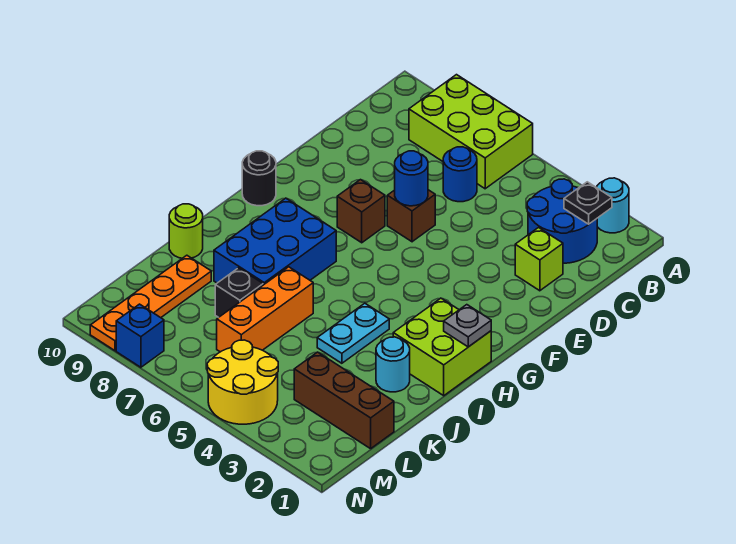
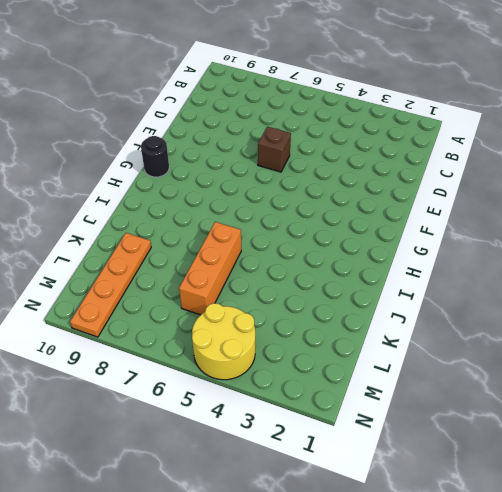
none -> cyan 1x1 round brick [596,178,629,233]
none -> lime 2x3 brick [409,75,533,189]
none -> blue 2x2 round brick [527,179,597,263]

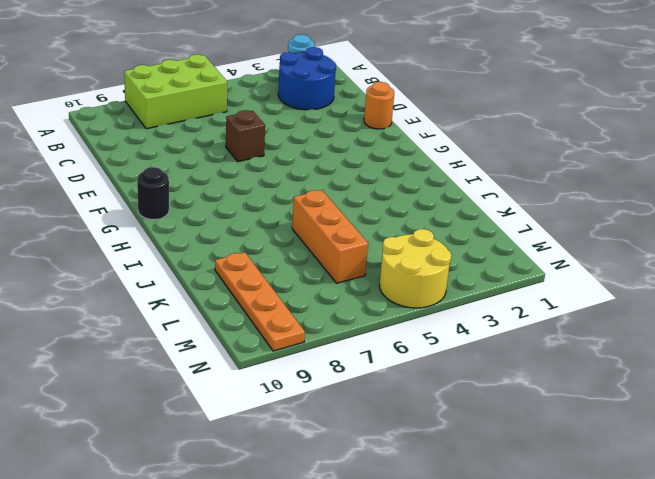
orange 1x1 round brick [364,82,394,129] -> none
none -> blue 1x1 round brick [443,147,477,202]
none -> lime 1x1 brick [515,228,563,291]
none -> brown 1x1 brick [337,180,385,243]

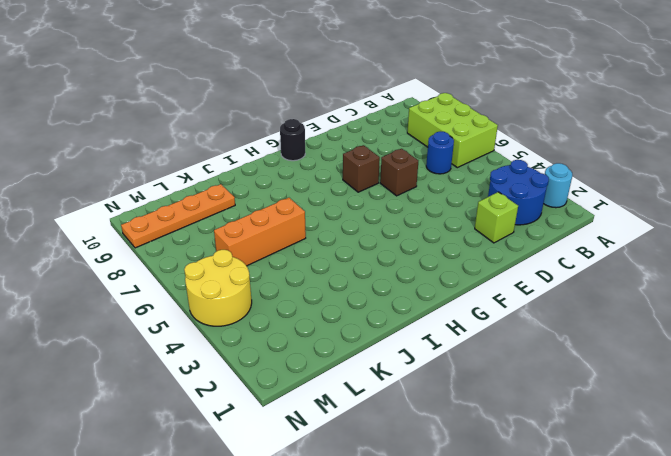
none -> lime 2x2 brick [393,298,491,396]
none -> blue 2x3 brick [214,198,336,285]
none -> cyan 1x2 plate [317,303,389,363]

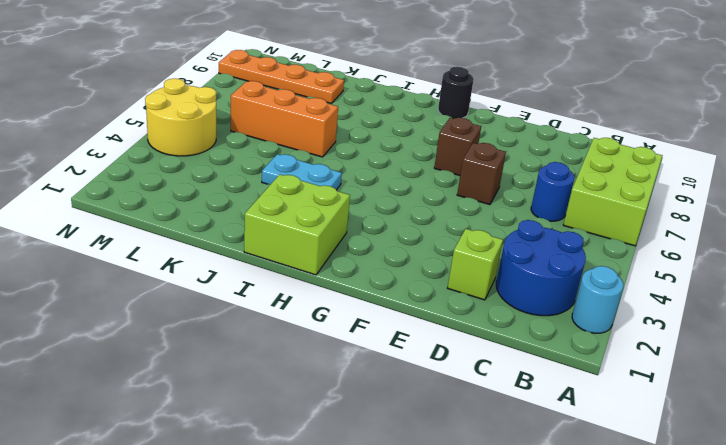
none -> blue 2x3 brick [214,198,336,285]
none -> cyan 1x1 round brick [376,337,410,392]
none -> lime 1x1 round brick [169,204,203,258]

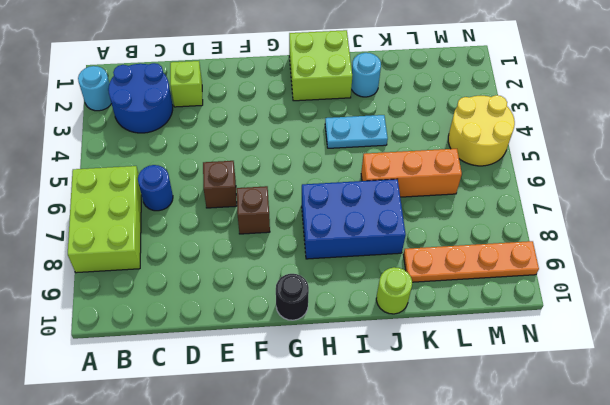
none -> black 1x1 brick [215,268,263,317]
none -> brown 1x3 brick [294,352,394,449]
none -> blue 1x1 brick [116,304,164,367]

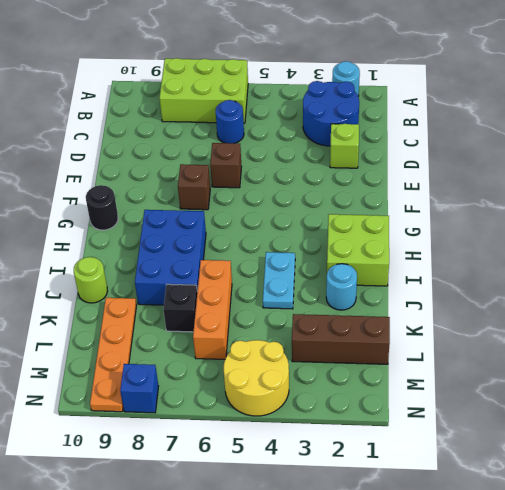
none -> black 1x1 plate [564,182,612,224]
none -> blue 1x1 round brick [395,151,428,206]
none -> grey 1x1 plate [444,305,491,347]

